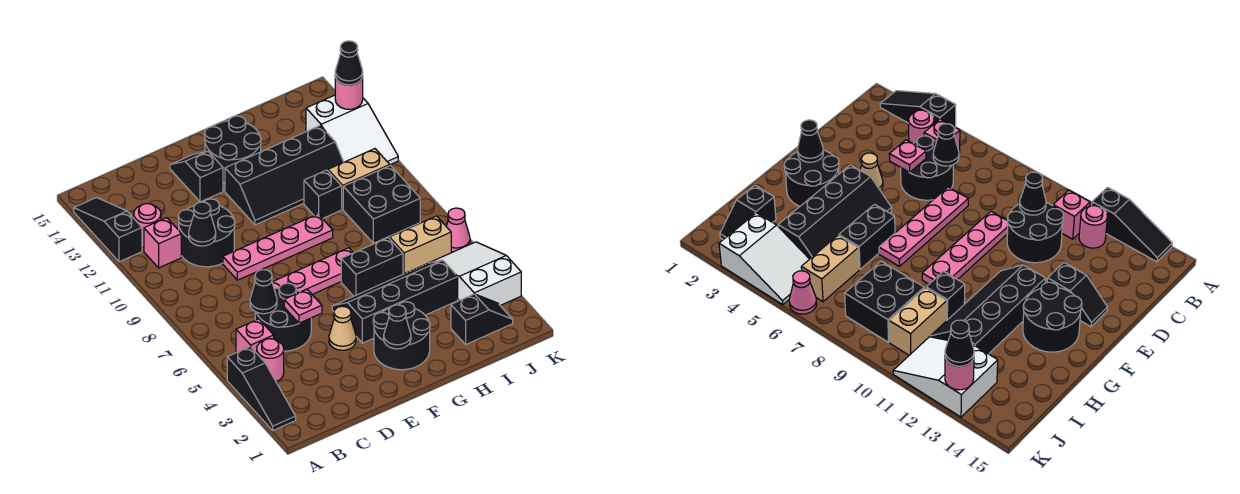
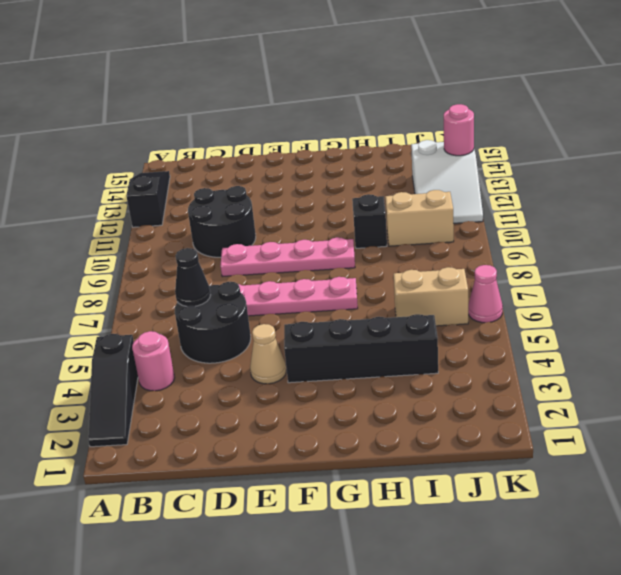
none -> pink 1x1 brick [236,319,274,353]
none -> pink 1x1 brick [144,218,181,268]
none -> pink 1x1 round brick [134,204,161,247]
none -> black 1x2 slope [170,151,223,202]

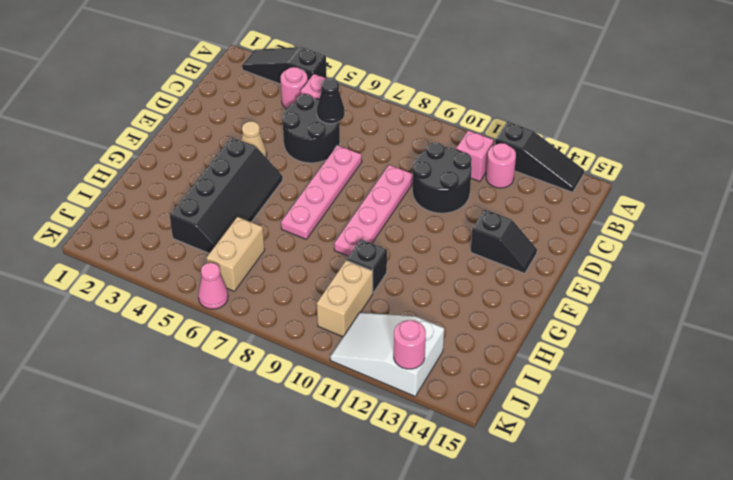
none -> black 2x2 round brick [373,302,430,370]
none -> black 2x4 slope [225,126,344,225]
none -> black 2x2 round brick [204,116,261,183]
none -> black 1x2 brick [341,238,403,296]

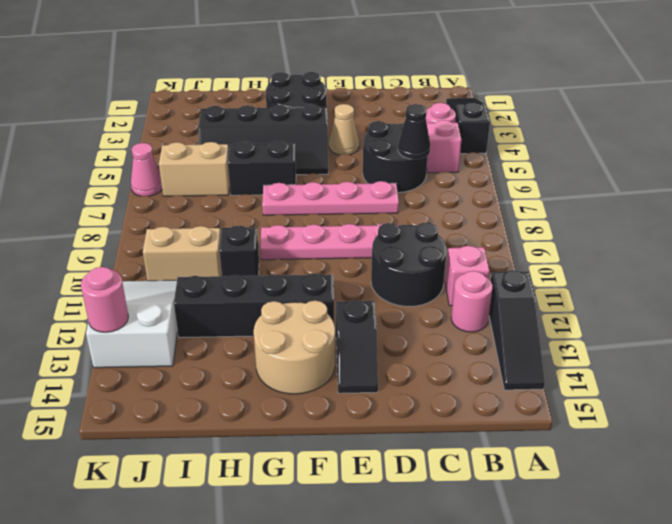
tan 2x2 round brick [254,301,335,394] -> black 2x2 round brick [204,116,261,183]
none -> black 1x2 slope [451,294,513,344]
none -> black 2x2 brick [343,165,420,243]
none -> white 2x3 slope [430,242,521,305]
none -> black 1x1 cone [189,202,216,246]

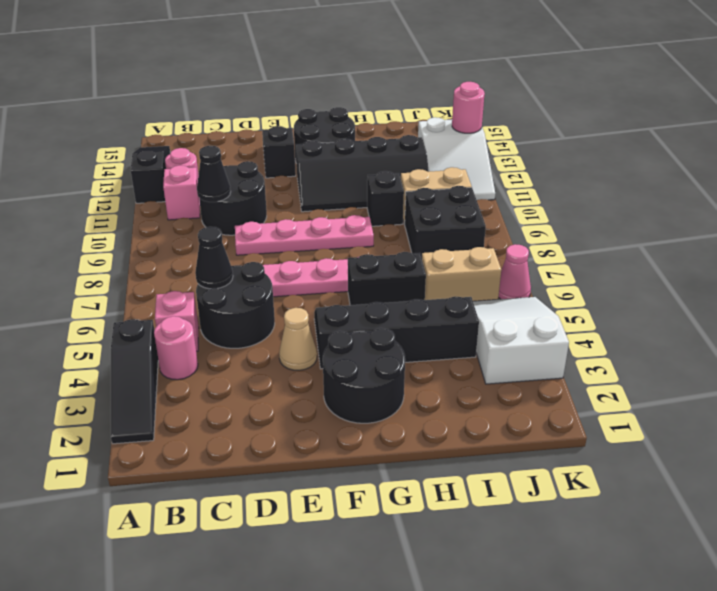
none -> black 1x2 slope [451,294,513,344]
none -> pink 1x1 plate [284,290,322,323]
none -> black 1x1 cone [384,305,411,349]
none -> black 1x1 cone [335,41,363,85]

